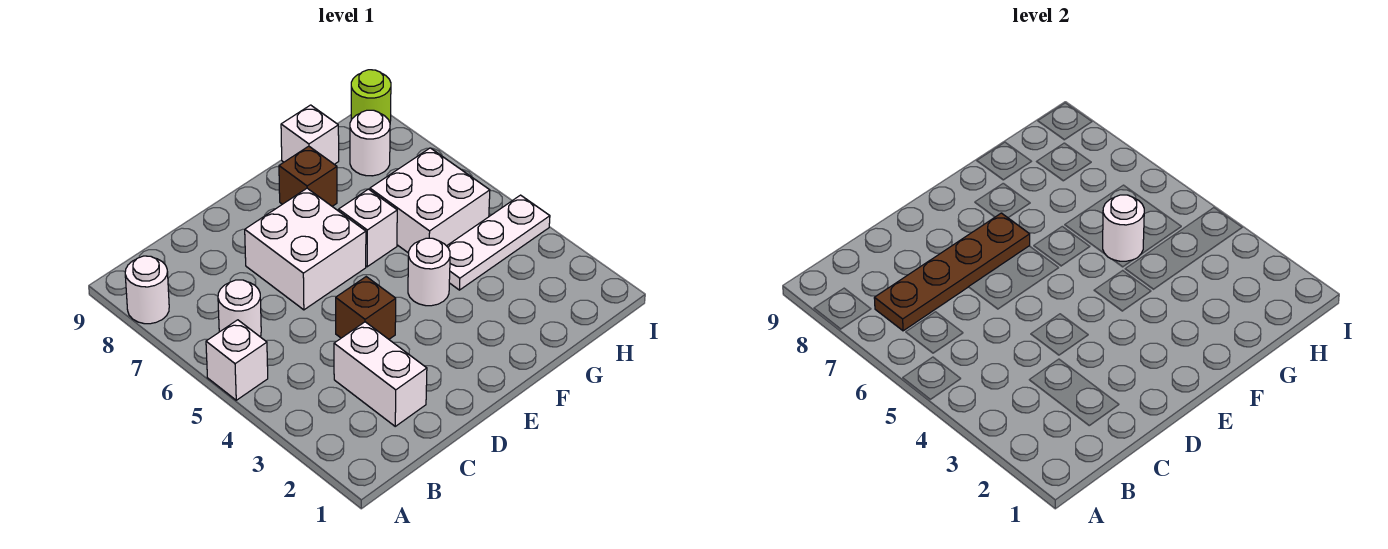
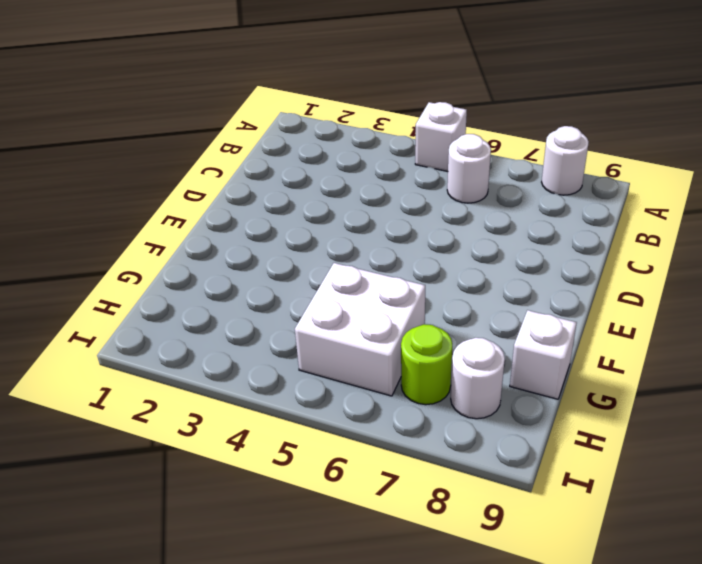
lime 1x1 round brick [401,324,452,405] -> lime 1x1 round brick moved to [351,70,391,122]
none -> white 1x2 brick [334,322,427,426]
none -> brown 1x1 brick [336,277,396,339]
none -> white 2x2 brick [245,188,366,310]

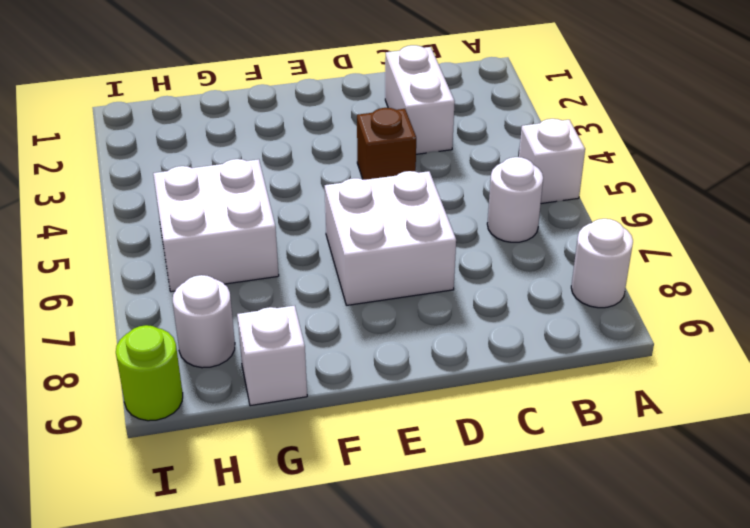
none -> white 1x1 round brick [408,238,450,306]
none -> white 1x1 brick [339,189,397,267]
none -> brown 1x1 brick [279,146,337,206]

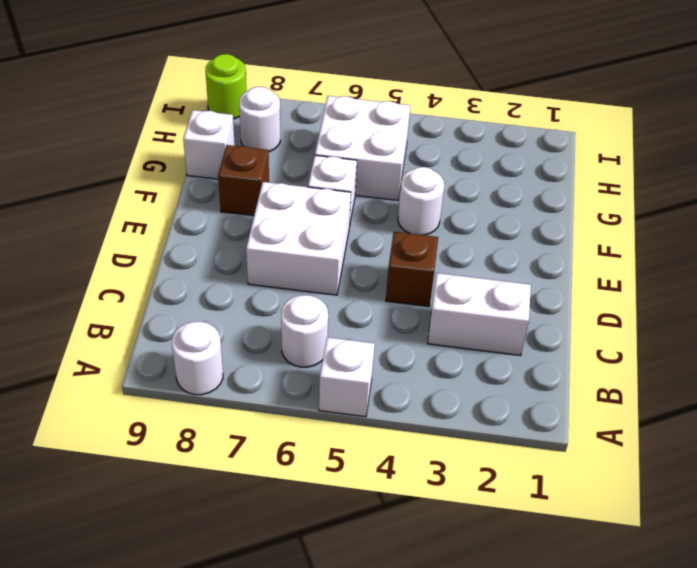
none -> white 1x3 plate [447,195,550,290]
none -> brown 1x4 plate [874,213,1030,331]
none -> white 1x1 round brick [1103,195,1144,261]

